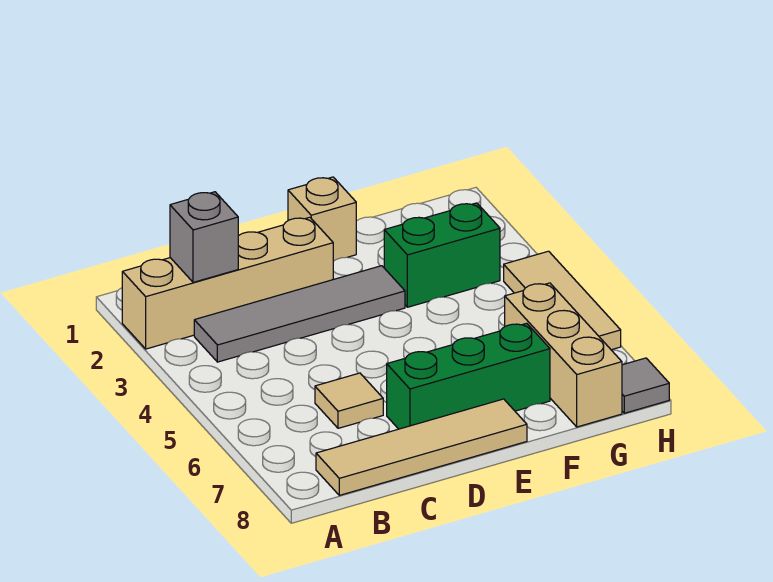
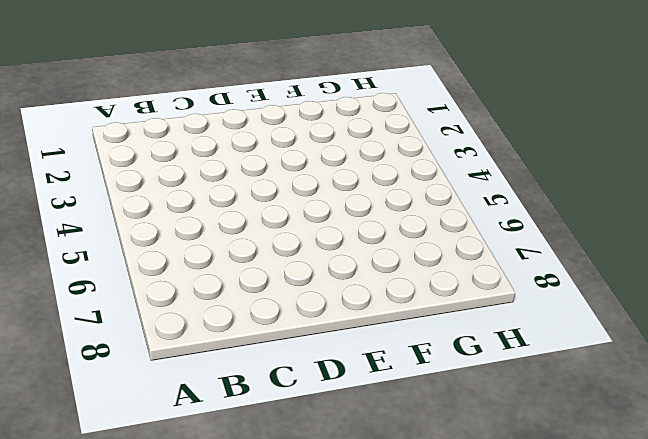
none -> tan 1x4 brick [122,217,333,349]
none -> grey 1x4 tile [194,266,405,362]

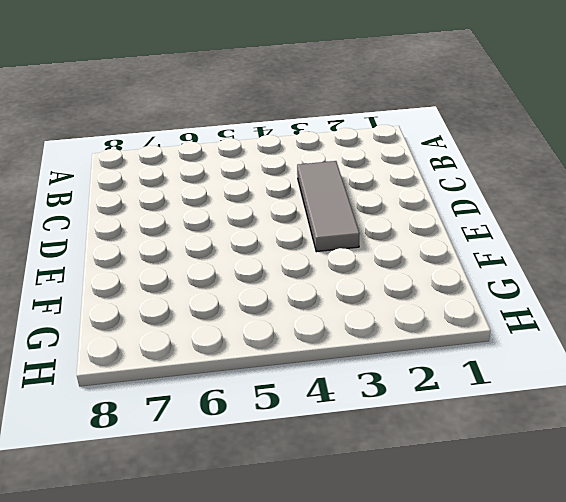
grey 1x3 tile [297,161,360,252] -> grey 1x4 tile [194,266,405,362]
none -> tan 1x4 brick [122,217,333,349]
none -> tan 1x4 tile [316,399,527,495]

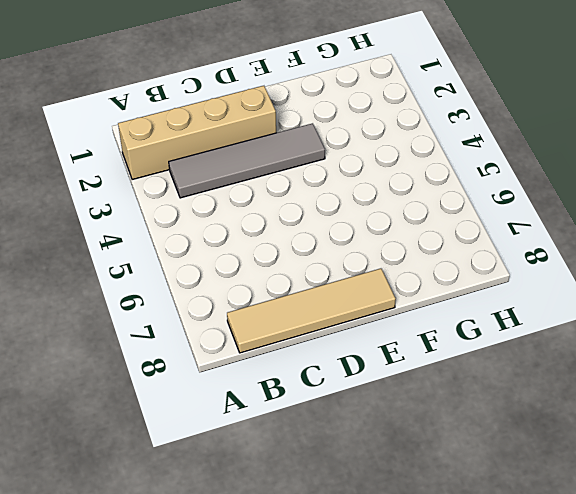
none -> tan 1x1 tile [315,373,383,428]
none -> green 1x3 brick [387,323,550,429]

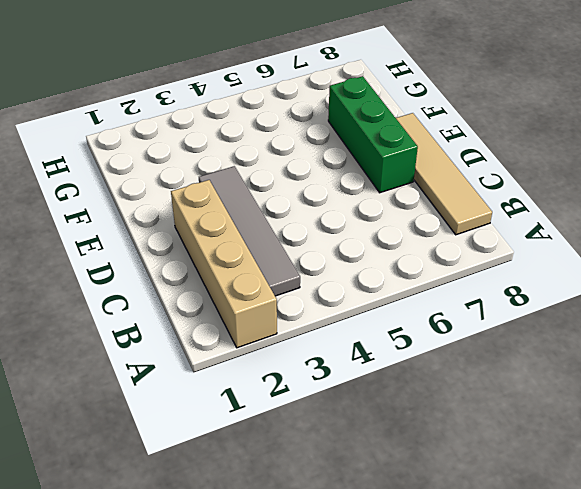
none -> tan 1x1 tile [315,373,383,428]
none -> tan 1x1 brick [288,177,356,261]

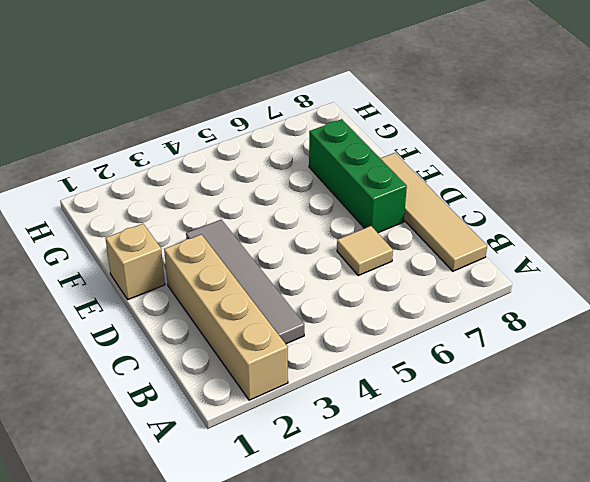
none -> green 1x2 brick [384,203,500,307]
none -> tan 1x3 brick [505,283,622,427]

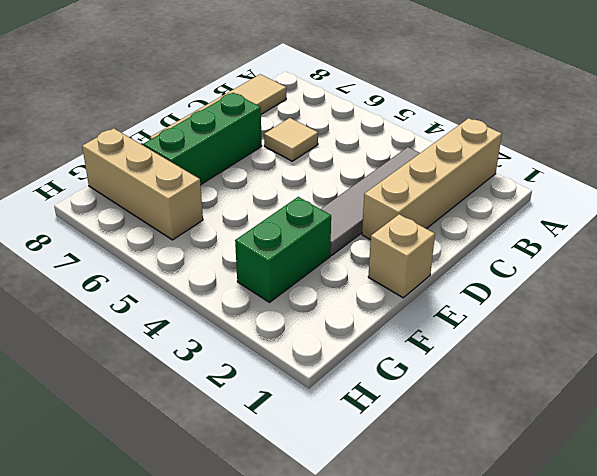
none -> tan 1x3 tile [504,251,621,350]
none -> grey 1x1 tile [622,358,669,413]

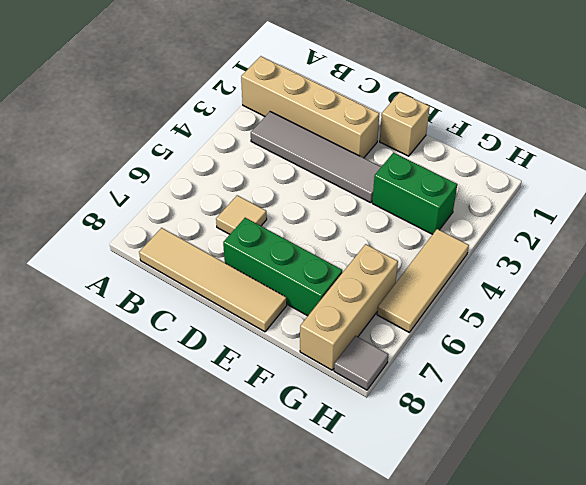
none -> grey 1x1 brick [170,192,238,282]

